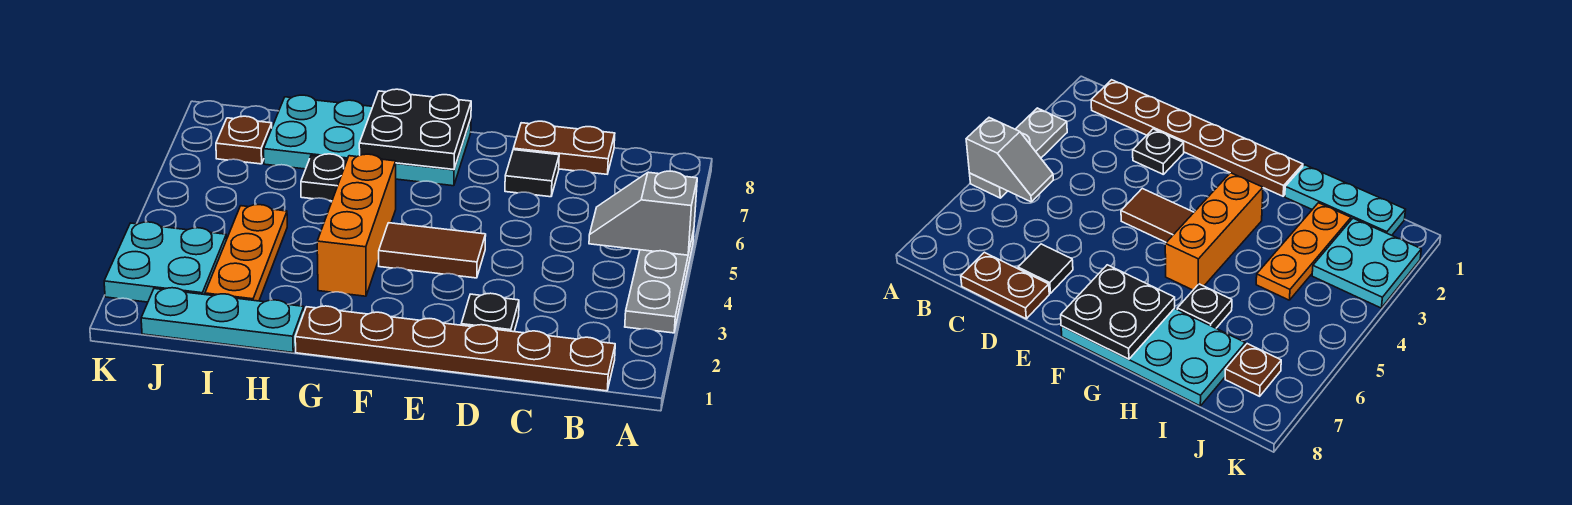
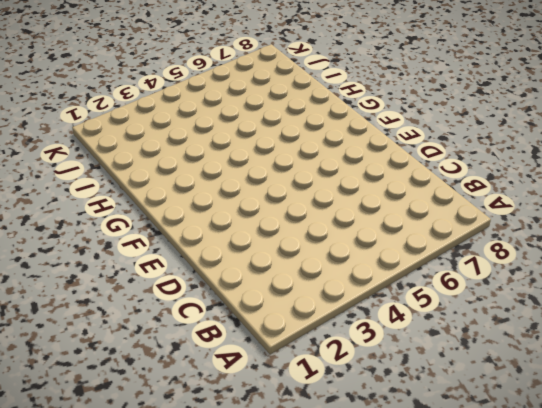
none -> grey 1x3 plate [625,230,694,333]
none -> brown 1x6 plate [295,306,615,391]
none -> brown 1x2 plate [513,121,615,174]

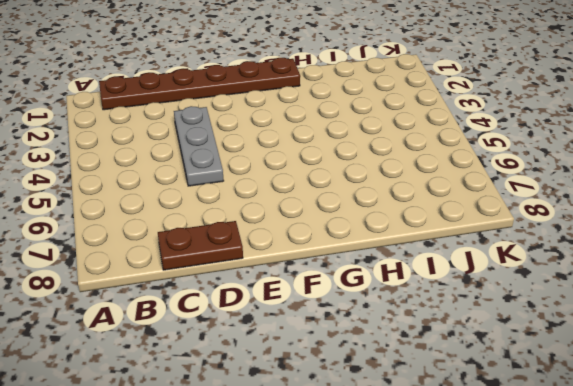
grey 1x3 plate [174,106,224,186] -> grey 1x3 plate moved to [625,230,694,333]
none -> black 1x1 plate [461,293,519,332]
none -> black 1x1 tile [505,150,559,197]
none -> brown 1x2 tile [379,223,486,278]

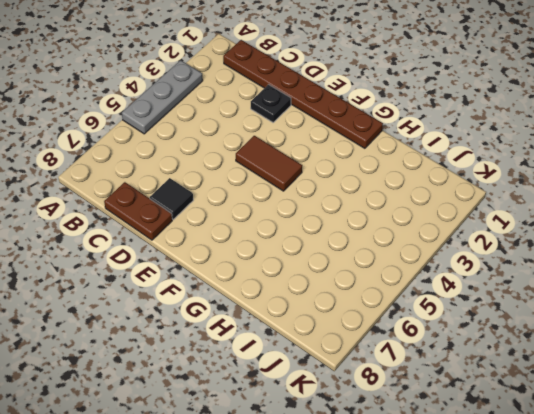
none -> cyan 2x4 plate [264,95,471,186]
none -> orange 1x3 brick [317,154,396,296]
none -> cyan 1x3 plate [141,288,304,353]

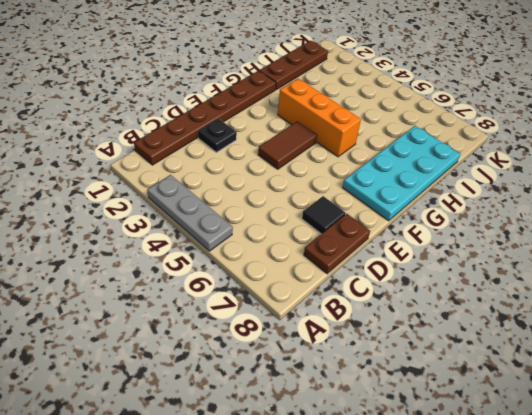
brown 1x3 plate [259,41,328,89] -> cyan 1x3 plate [141,288,304,353]
none -> black 1x1 plate [301,154,347,201]
none -> orange 1x3 plate [205,205,287,301]
none -> cyan 2x2 plate [104,222,227,302]

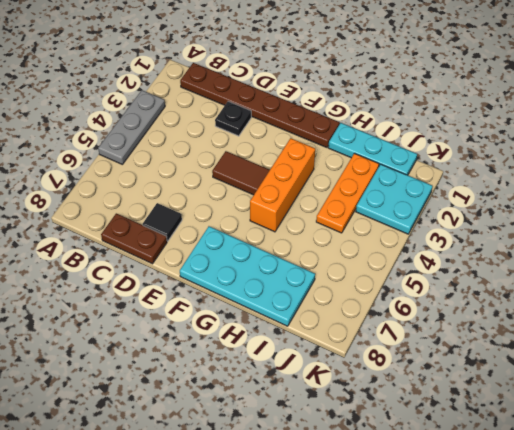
none -> black 1x1 plate [301,154,347,201]
none -> brown 1x1 plate [216,116,272,164]
none -> grey 1x2 slope [589,171,697,255]

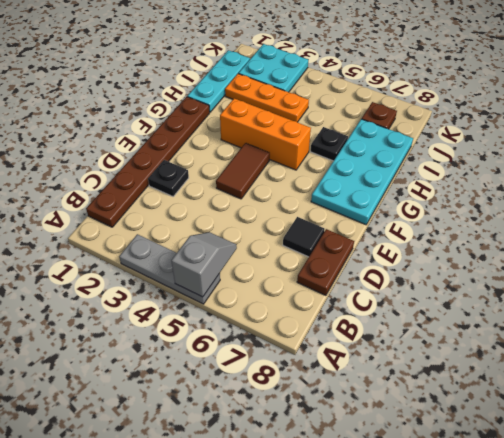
none -> black 2x2 plate [359,89,471,170]

